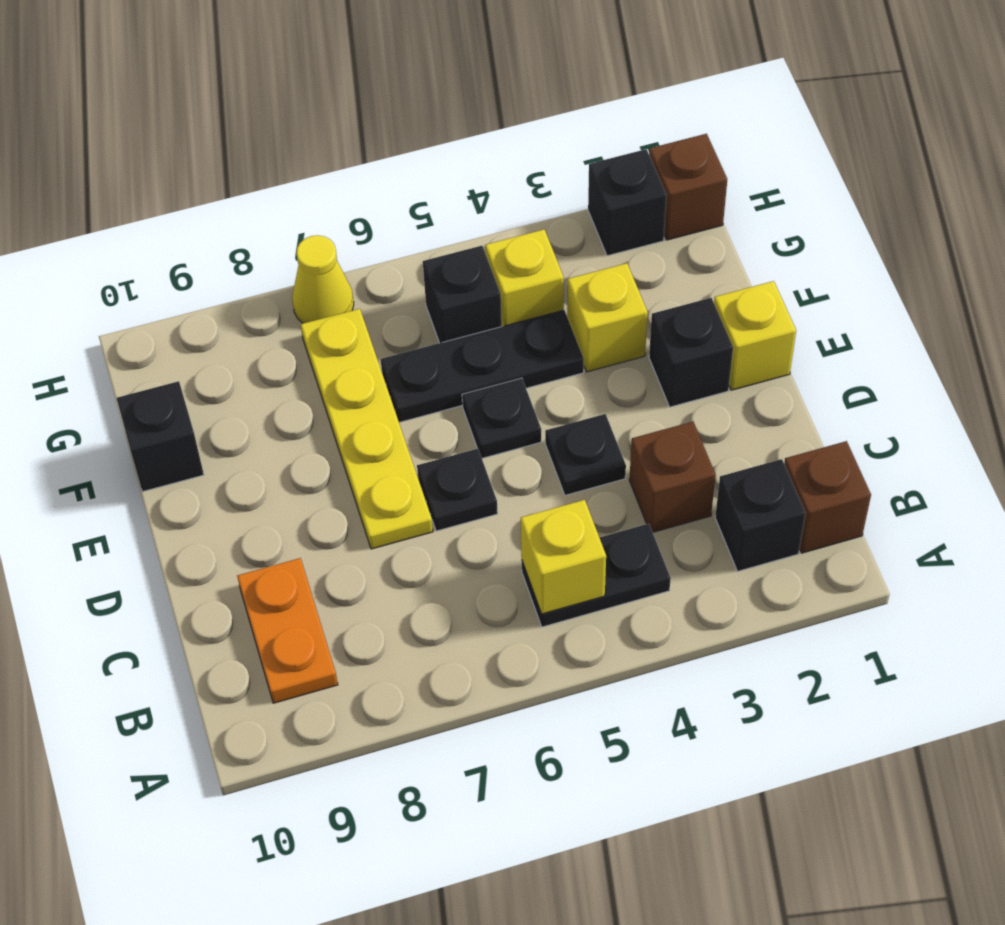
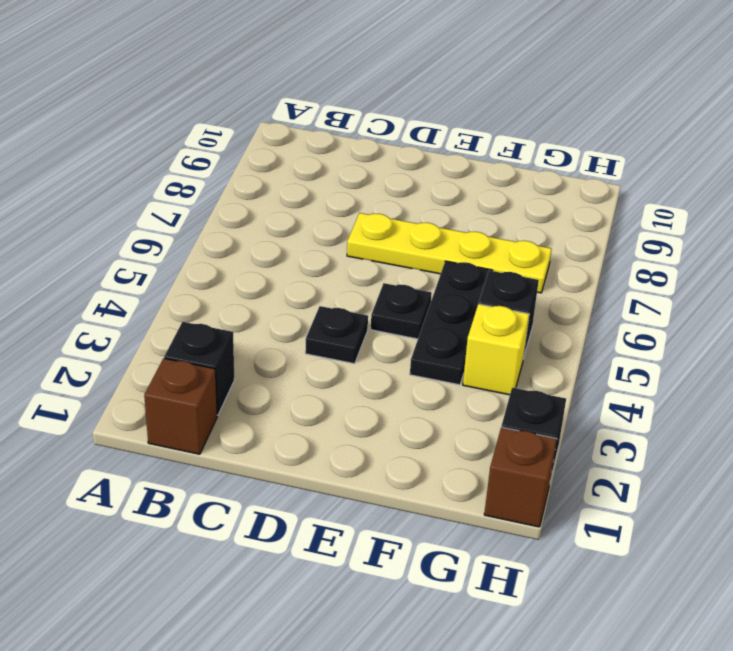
none -> black 1x2 plate [522,524,671,627]
none -> orange 1x2 plate [237,558,338,703]
none -> brown 1x1 brick [629,422,715,532]

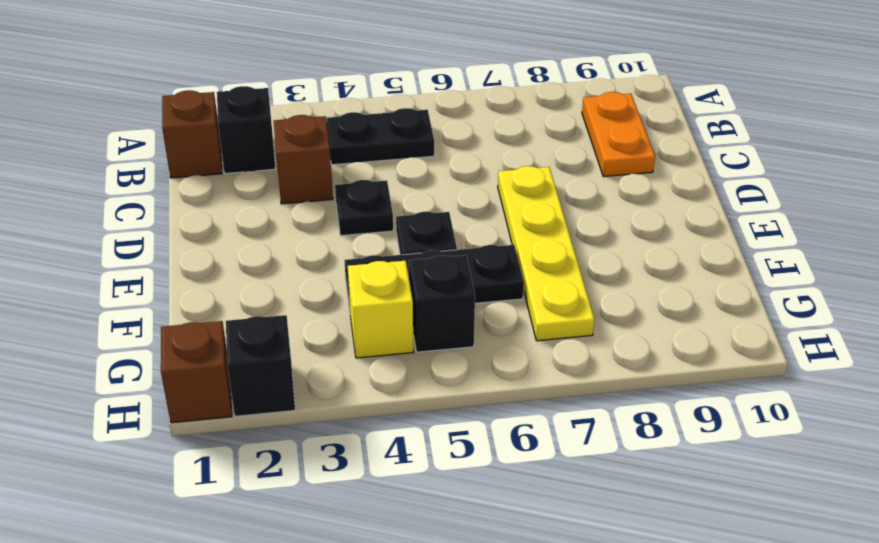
none -> black 1x1 plate [417,449,498,531]
none -> yellow 1x1 brick [714,281,796,390]
none -> black 1x1 brick [649,298,733,407]

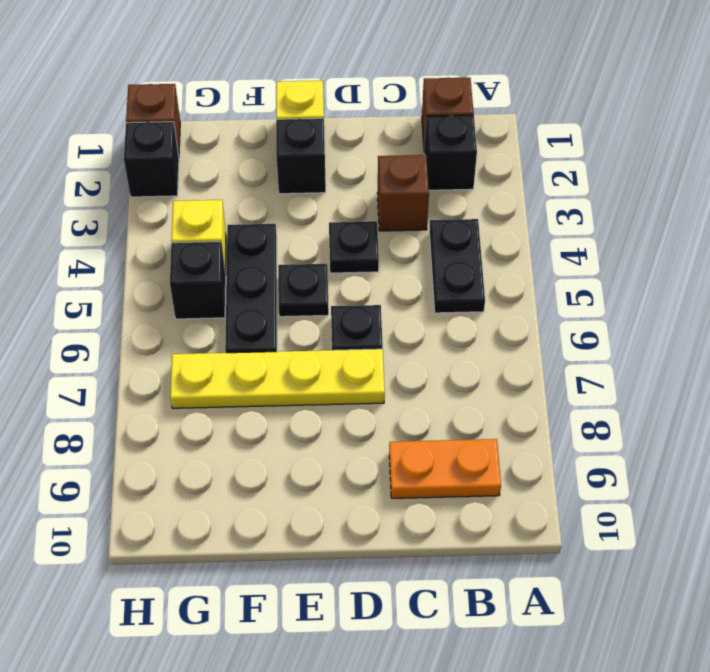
none -> yellow 1x1 brick [567,263,648,372]
none -> black 1x1 brick [117,381,204,492]
none -> yellow 1x1 cone [292,235,354,323]

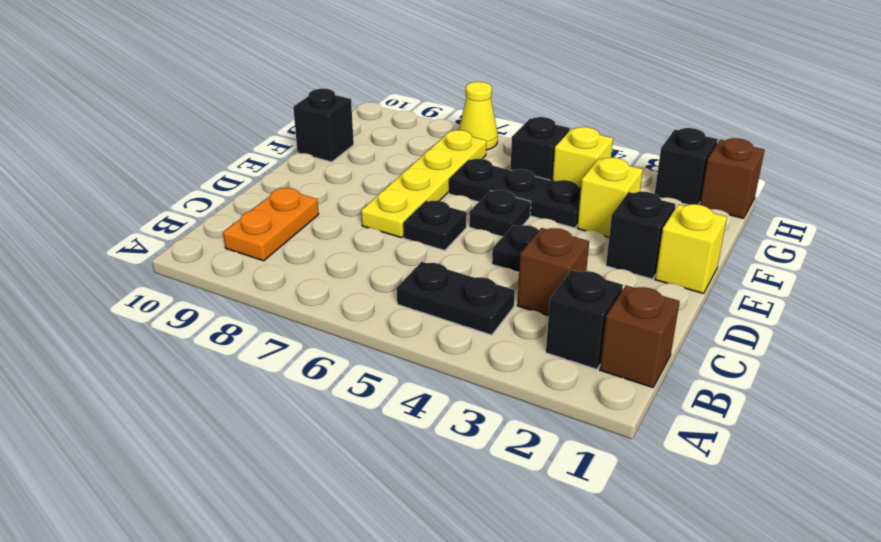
none -> yellow 1x1 brick [521,500,606,614]

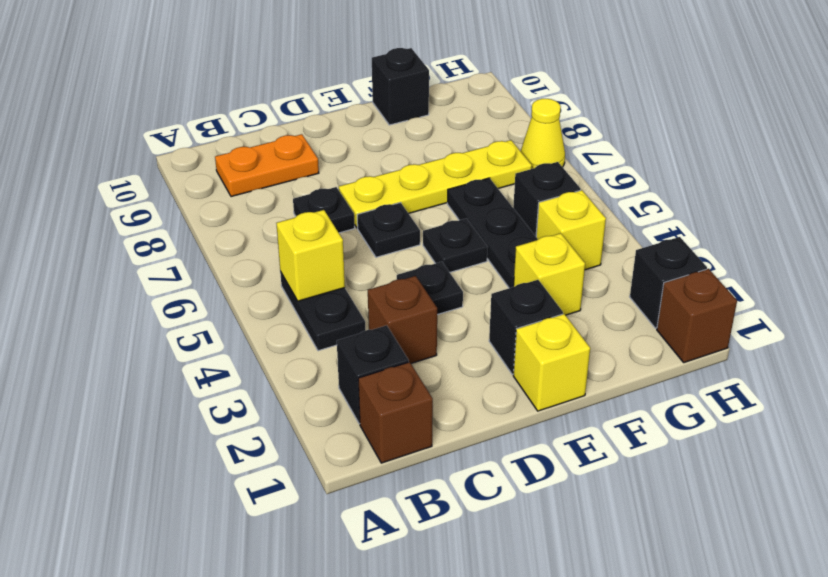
black 1x1 plate [293,187,355,233] -> none

